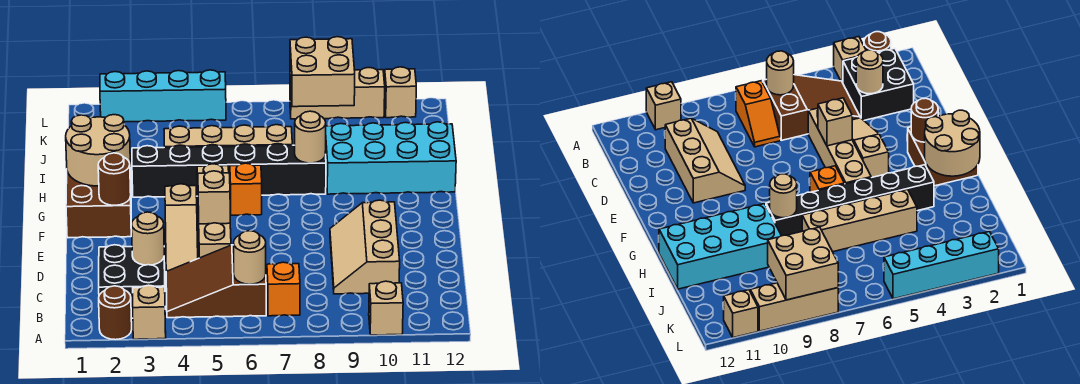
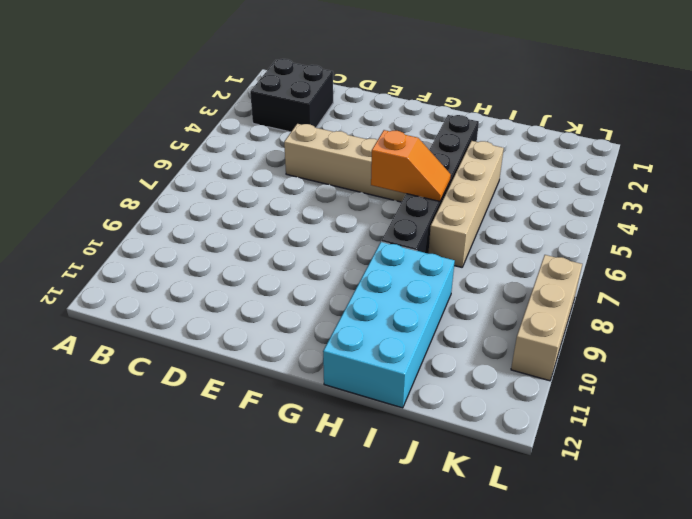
orange 1x2 slope [371,130,451,201] -> orange 1x2 slope moved to [266,262,300,316]
none -> brown 1x1 round brick [99,286,132,340]
none -> tan 1x1 brick [133,285,166,339]
none -> tan 1x1 brick [369,281,403,335]

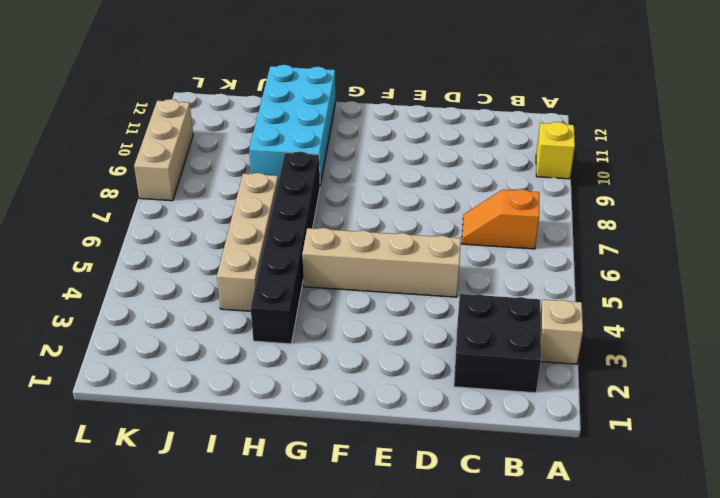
yellow 1x1 brick [536,122,575,179] -> tan 1x1 brick [369,281,403,335]
none -> brown 1x1 round brick [99,286,132,340]
none -> brown 2x3 slope [166,245,266,318]
none -> tan 2x3 slope [330,200,400,294]

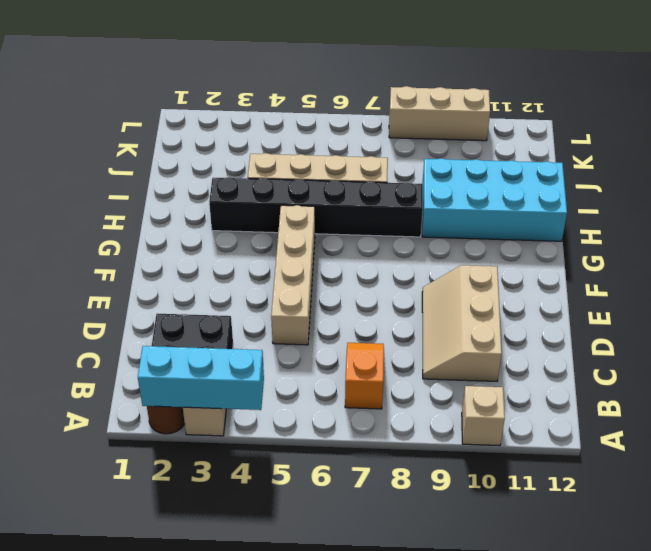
cyan 1x3 brick [138,346,264,410] -> none
none -> brown 2x3 slope [166,245,266,318]
none -> tan 1x3 slope [165,184,198,271]
none -> brown 2x2 brick [66,168,131,238]

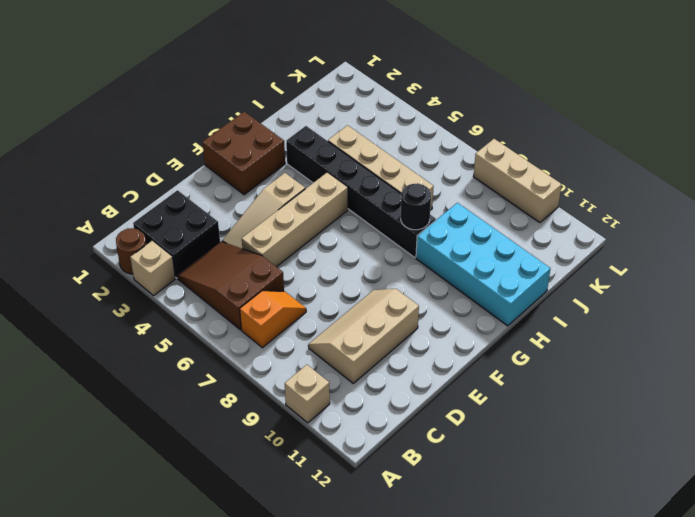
black 1x1 round brick [401,183,431,230] -> tan 1x1 round brick [295,111,326,163]
none -> orange 1x1 brick [230,163,262,215]
none -> cyan 1x4 brick [100,70,226,122]
none -> tan 1x1 brick [384,67,416,118]

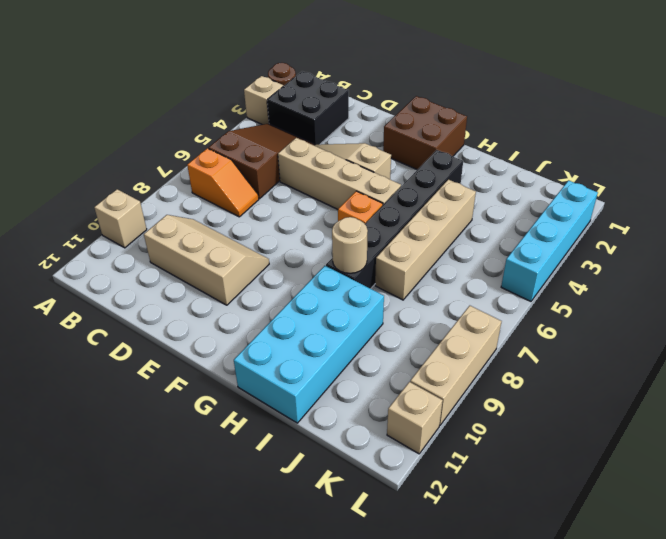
none -> tan 1x1 round brick [234,231,266,284]
none -> tan 1x1 round brick [132,212,164,265]
none -> tan 1x1 brick [198,171,230,224]

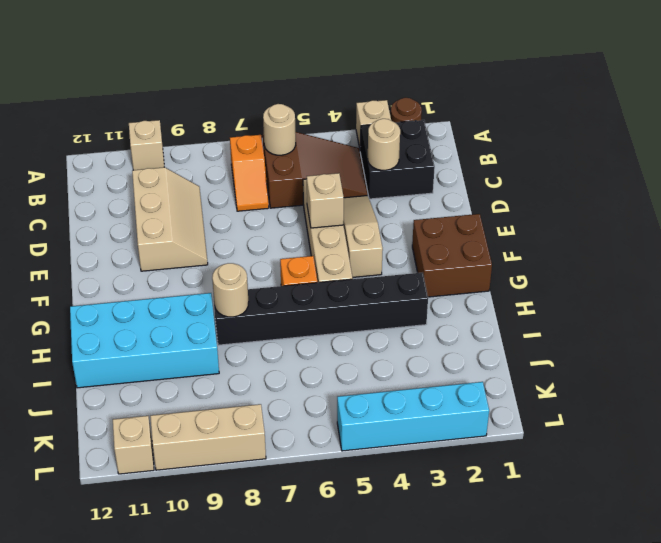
none -> tan 1x4 brick [164,125,292,148]
none -> brown 1x1 round brick [98,153,131,205]
none -> tan 2x2 round brick [66,115,130,186]

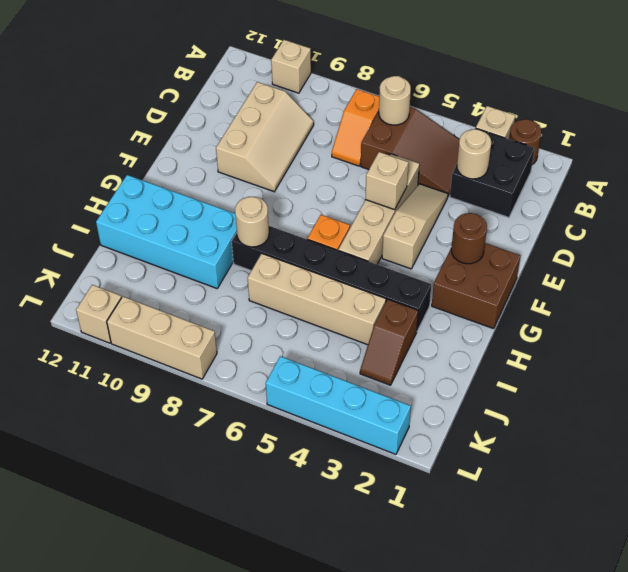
brown 1x2 slope [360,299,418,385] -> none
none -> tan 2x2 round brick [66,115,130,186]
none -> tan 2x2 brick [290,37,355,107]

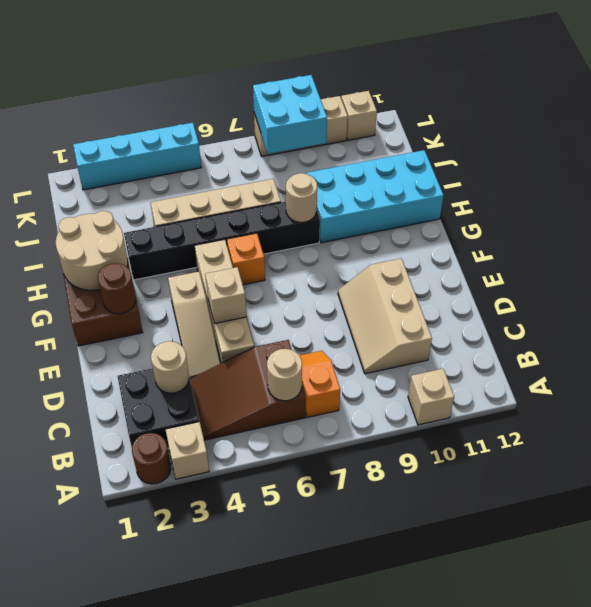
cyan 2x2 brick [253,75,327,154] -> tan 2x2 brick [290,37,355,107]

